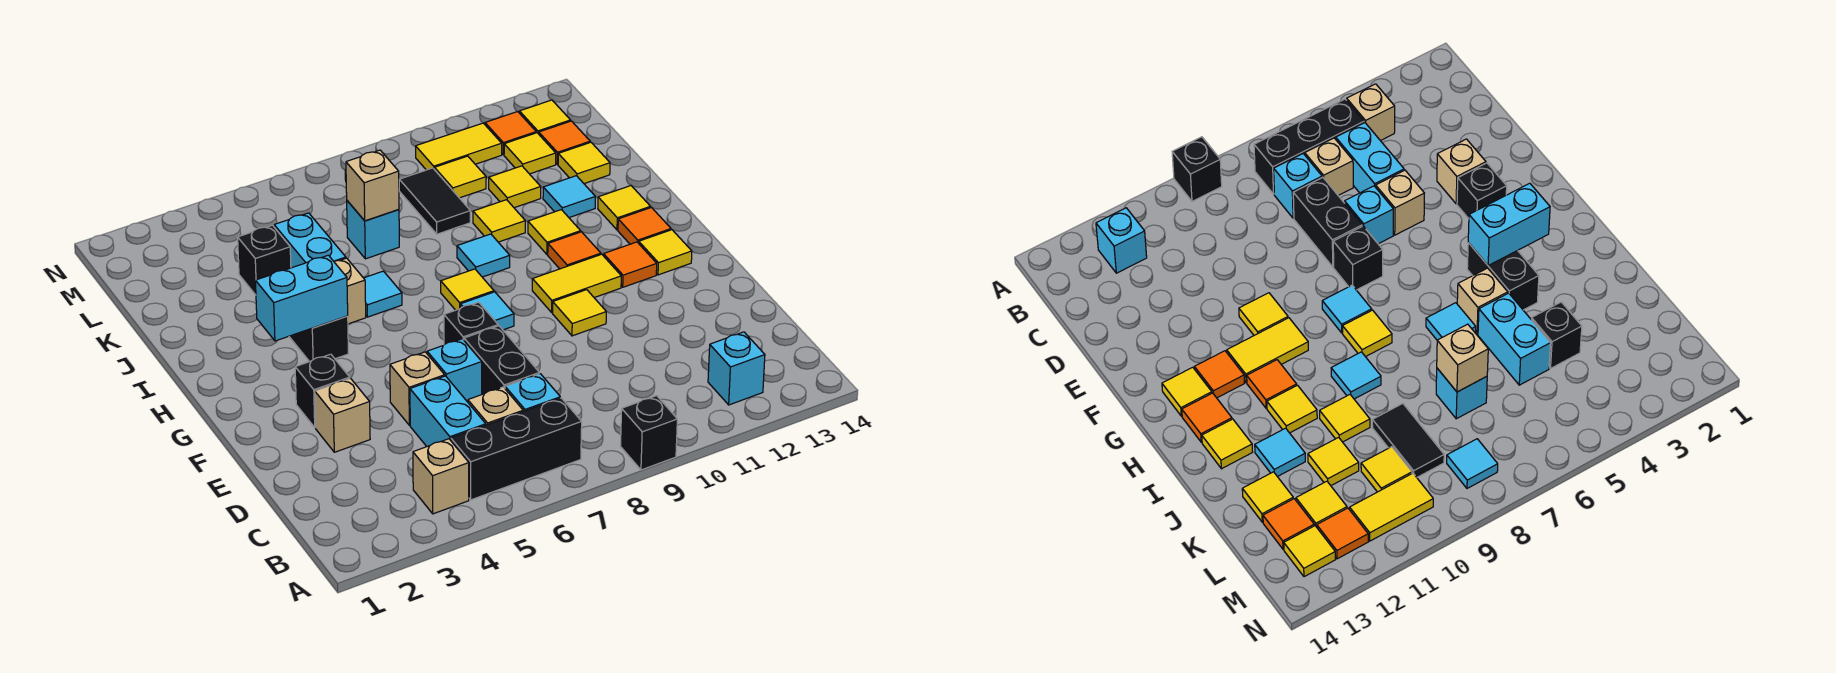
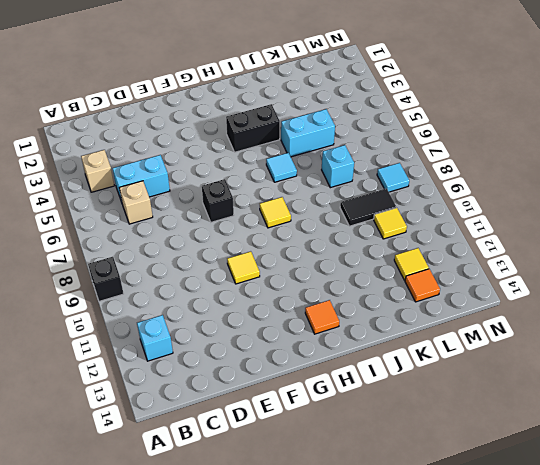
none -> black 1x3 brick [451,398,582,500]
none -> cyan 1x1 brick [505,374,560,412]
none -> black 1x2 brick [464,326,539,394]
none -> tan 1x1 brick [315,378,370,452]

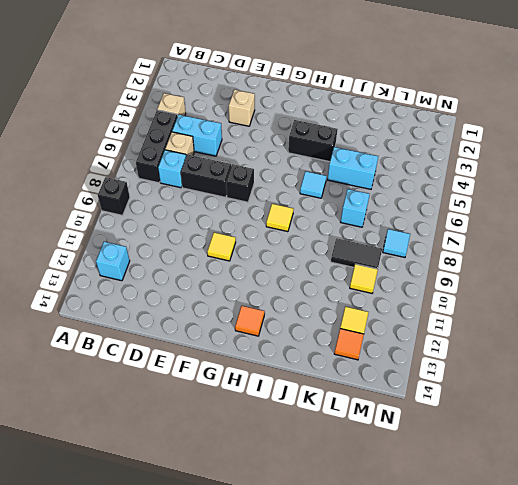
none -> tan 1x1 brick [390,352,445,425]
none -> cyan 1x1 brick [427,339,482,402]
none -> black 1x1 brick [295,354,350,428]
none -> cyan 1x1 tile [461,292,514,330]

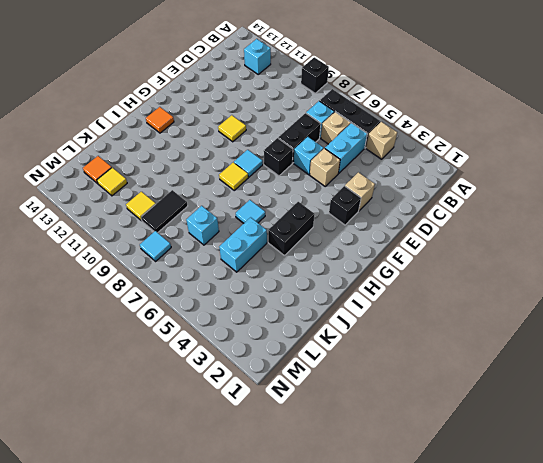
none -> yellow 1x2 tile [532,254,621,312]
none -> orange 1x1 tile [604,242,657,287]
none -> yellow 1x1 tile [639,230,692,275]
none -> orange 1x1 tile [548,232,601,269]

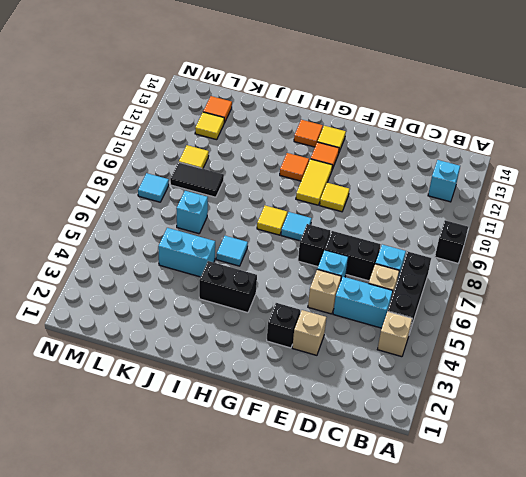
none -> tan 1x1 brick [334,258,366,324]
none -> cyan 1x1 tile [457,234,510,277]
none -> yellow 1x1 tile [528,210,581,254]
none -> yellow 1x1 tile [598,186,651,230]

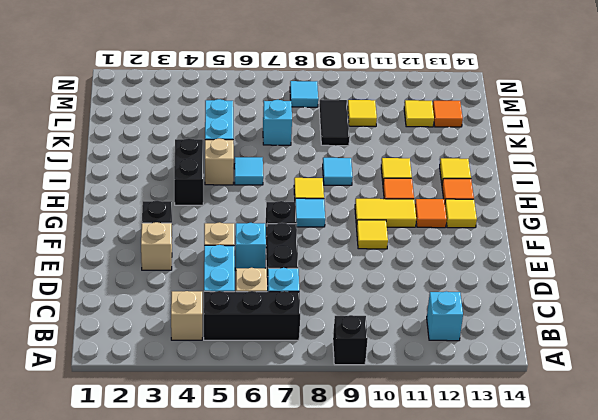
none -> yellow 1x1 tile [473,200,525,242]
none -> cyan 1x1 tile [543,176,595,217]
none -> black 1x1 brick [238,225,291,295]
none -> yellow 1x1 tile [489,166,541,208]

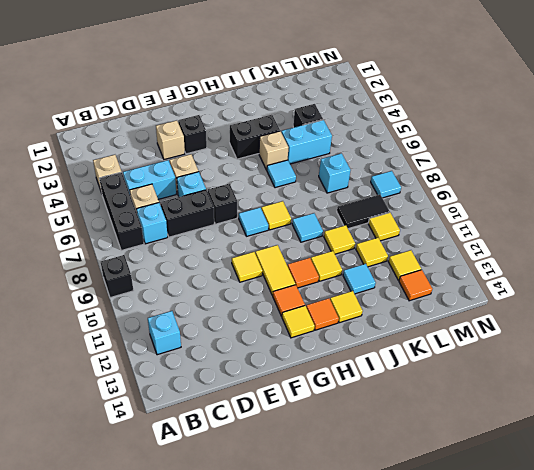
none -> yellow 1x1 tile [558,142,610,184]
none -> yellow 1x2 tile [416,123,502,170]
none -> orange 1x1 tile [485,112,536,155]
none -> yellow 1x1 tile [519,100,571,134]

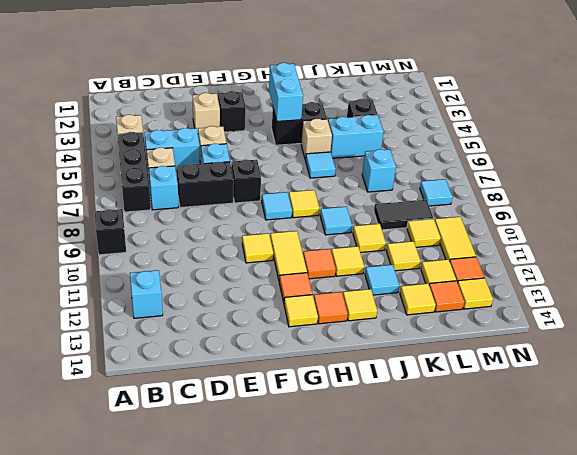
none -> tan 1x1 brick [346,150,399,221]

